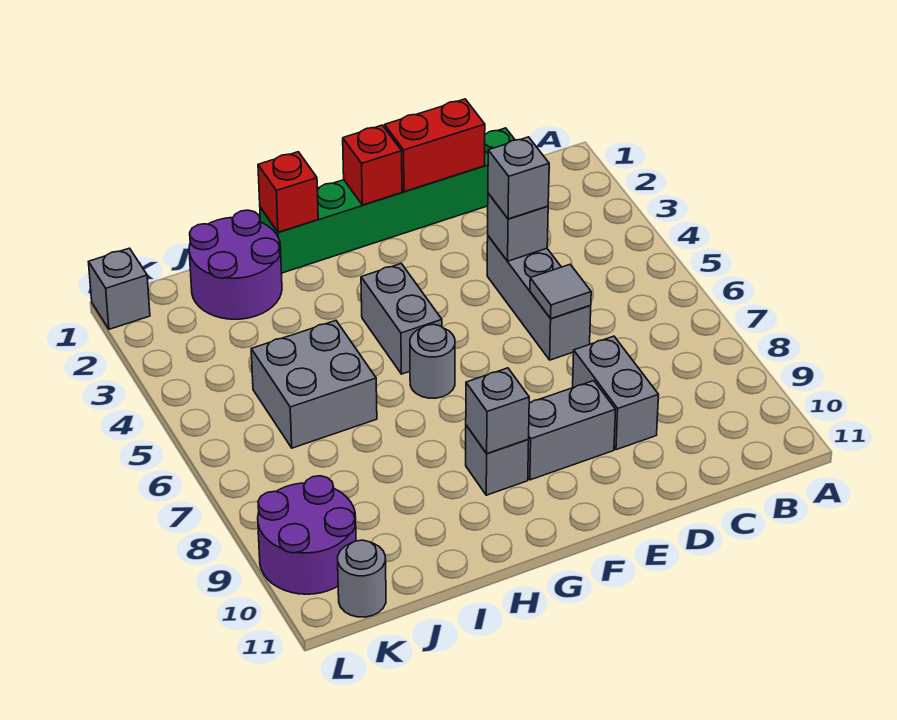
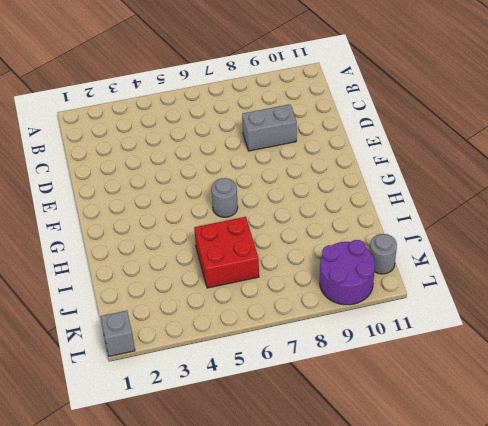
red 2x2 brick [194,217,259,288] -> grey 2x2 brick [251,321,377,448]
none -> green 1x6 brick [260,128,515,273]
none -> grey 1x3 brick [487,236,591,360]
none -> grey 1x2 brick [528,381,616,480]

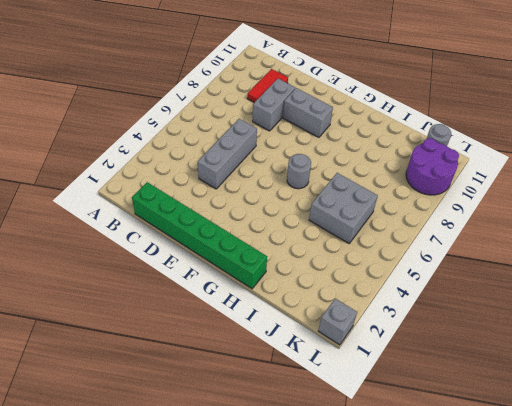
red 1x2 tile [247,69,288,103] -> none
none -> grey 1x2 brick [361,264,442,374]
none -> grey 1x1 brick [466,425,529,495]
none -> purple 2x2 round brick [189,210,282,319]

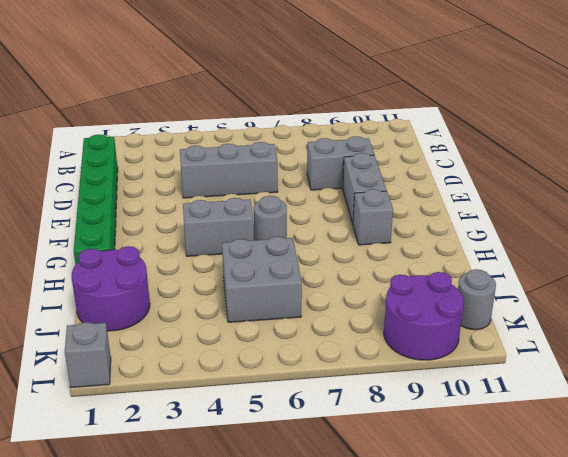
none -> red 1x2 brick [385,99,485,192]
none -> grey 1x1 brick [488,193,548,261]
none -> grey 1x1 tile [530,265,591,318]

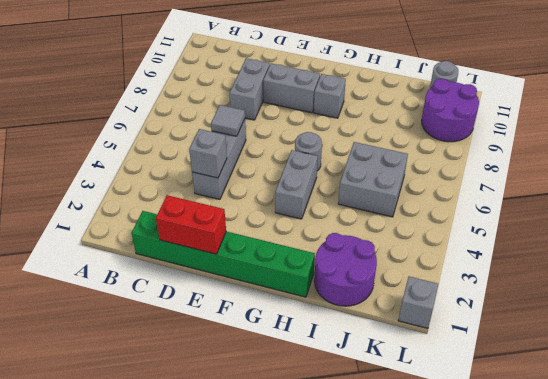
none -> red 1x1 brick [343,125,402,205]
none -> grey 1x1 brick [466,368,529,453]
none -> red 1x1 brick [258,152,318,232]

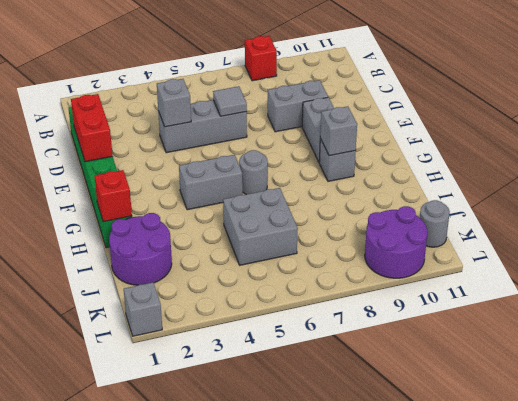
red 1x1 brick [245,36,277,81] -> red 1x1 brick moved to [343,125,402,205]
none -> grey 1x1 brick [488,137,549,219]

